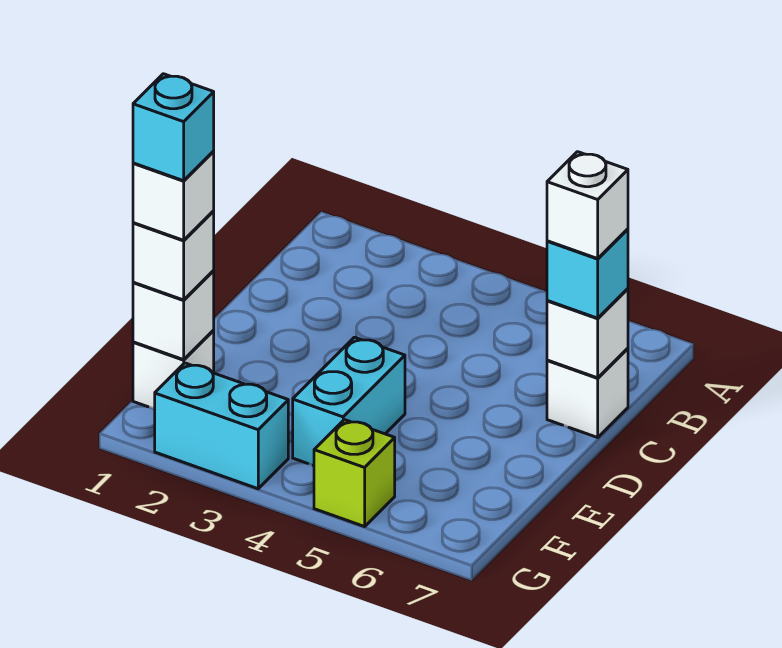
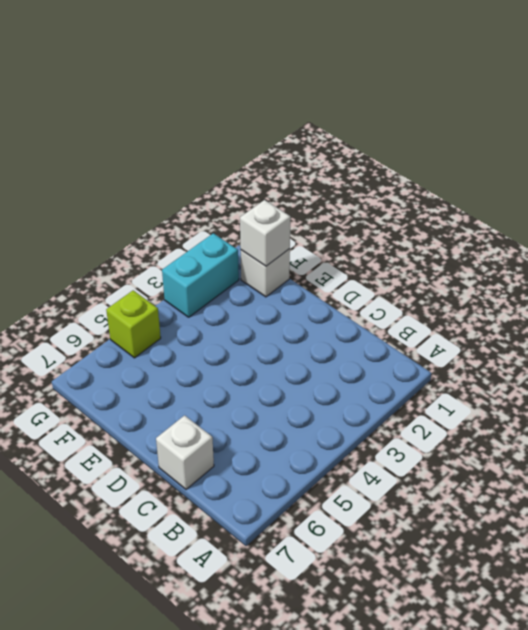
none -> cyan 1x2 brick [293,337,405,466]
none -> white 1x1 brick [547,289,628,378]
none -> cyan 1x1 brick [547,229,628,318]

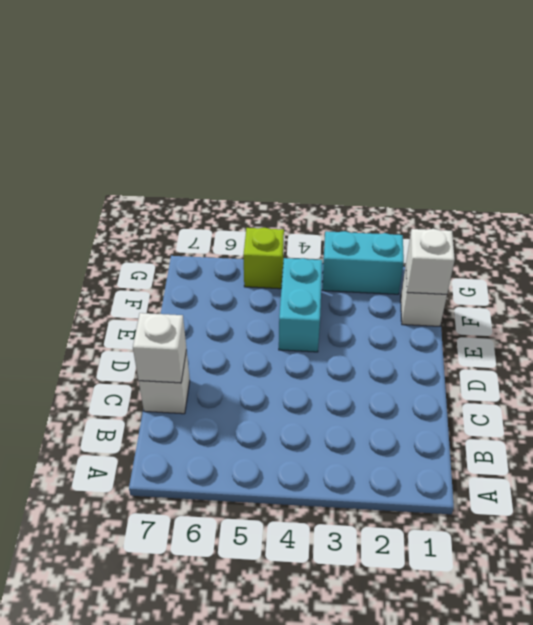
none -> cyan 1x1 brick [547,229,628,318]
none -> white 1x1 brick [133,211,214,300]
none -> white 1x1 brick [547,152,628,259]

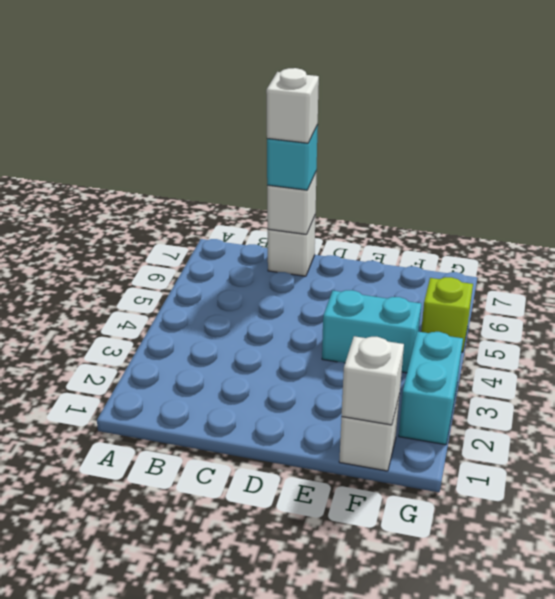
none -> white 1x1 brick [133,211,214,300]
none -> white 1x1 brick [133,152,214,240]
none -> cyan 1x1 brick [133,74,214,181]

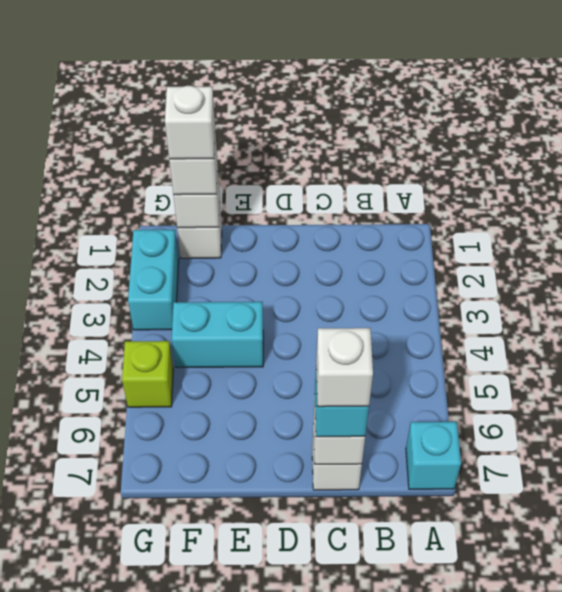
cyan 1x1 brick [406,422,461,489] -> cyan 1x1 brick moved to [133,74,214,181]

